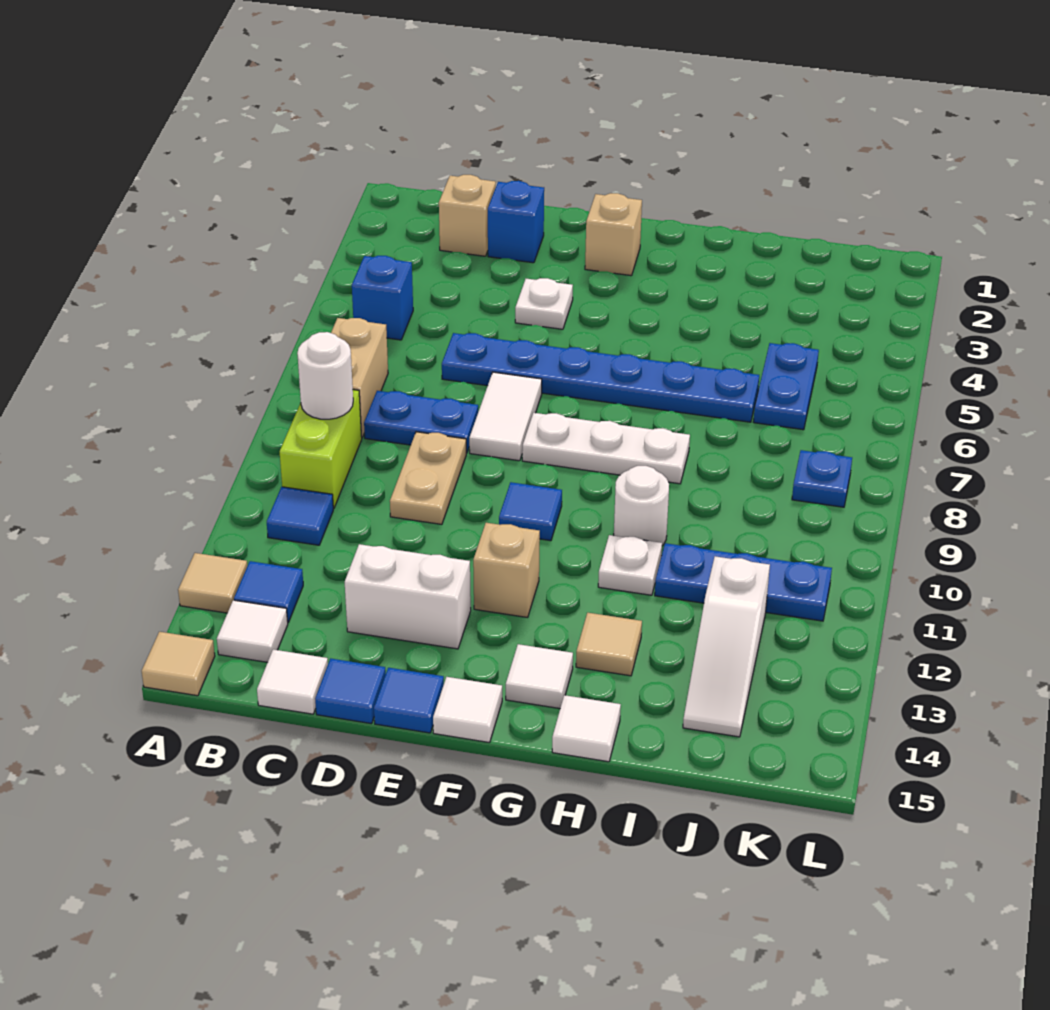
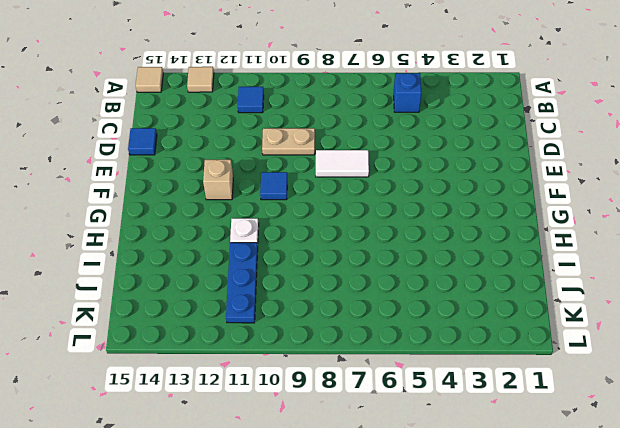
none -> tan 1x2 brick [331,318,388,437]
none -> lime 1x2 brick [280,390,362,508]
none -> blue 1x1 tile [234,561,303,622]
none -> white 1x1 tile [217,600,288,662]

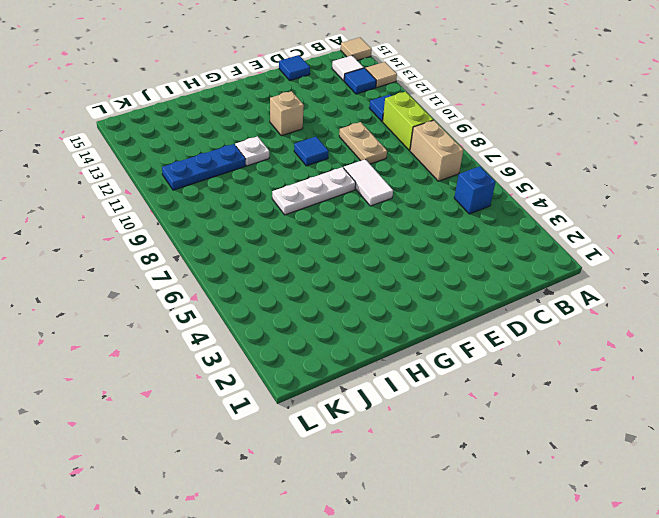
none -> tan 1x1 brick [439,175,496,256]
none -> blue 1x2 plate [364,391,478,453]
none -> white 1x1 tile [257,649,328,714]
none -> blue 1x1 brick [488,181,544,263]

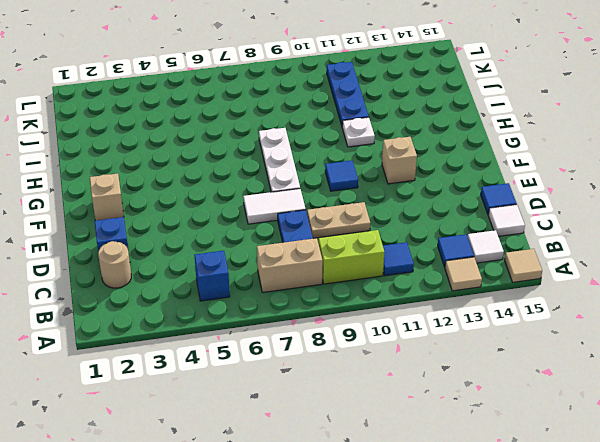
tan 1x1 round brick [98,241,131,288] -> tan 1x1 brick [439,175,496,256]
none -> blue 1x6 plate [442,333,759,422]
none -> white 1x2 brick [345,544,471,649]
none -> white 1x1 plate [515,278,573,329]
none -> blue 1x1 tile [374,668,444,733]

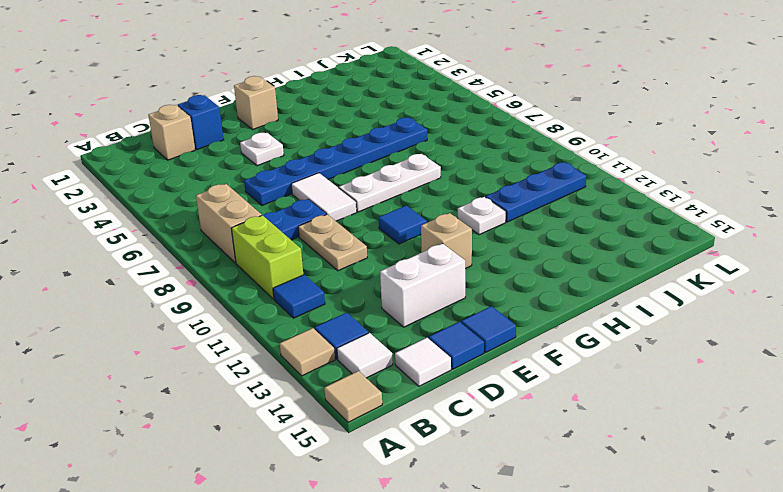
none -> blue 1x1 brick [352,256,413,340]
none -> white 1x1 tile [433,677,502,743]
none -> white 1x1 tile [506,644,573,709]
none -> white 1x1 round brick [614,466,669,546]

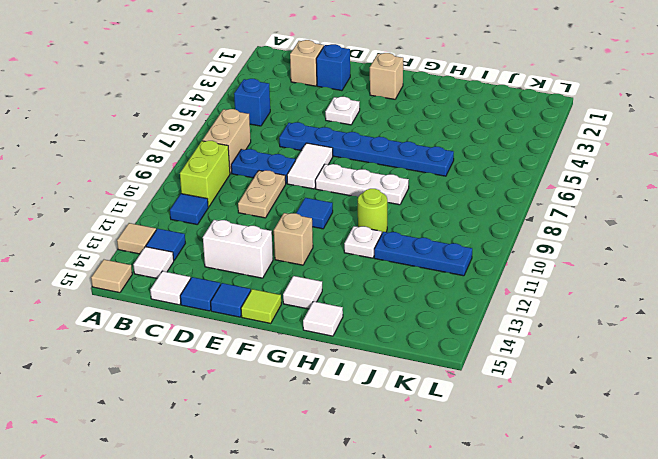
lime 1x1 tile [241,289,281,324] -> white 1x1 tile [433,677,502,743]
lime 1x1 round brick [358,189,387,233] -> white 1x1 round brick [614,466,669,546]
none -> tan 1x1 tile [576,613,642,676]
none -> blue 1x2 plate [753,343,819,430]
none -> white 1x3 slope [683,556,770,737]
none -> blue 1x1 plate [792,450,852,507]

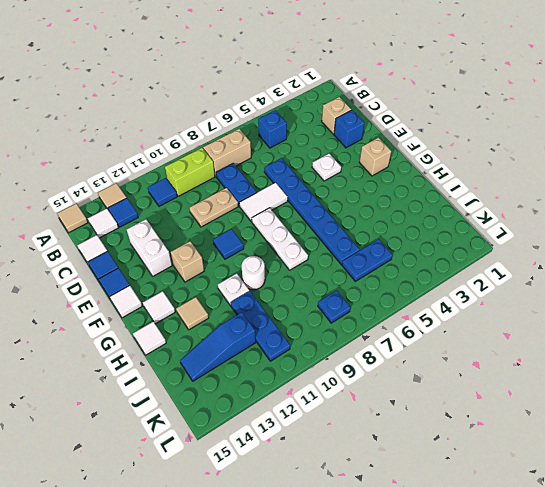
blue 1x3 slope [180,312,256,381] -> white 1x3 slope [683,556,770,737]
none -> white 1x1 round brick [297,332,353,419]

